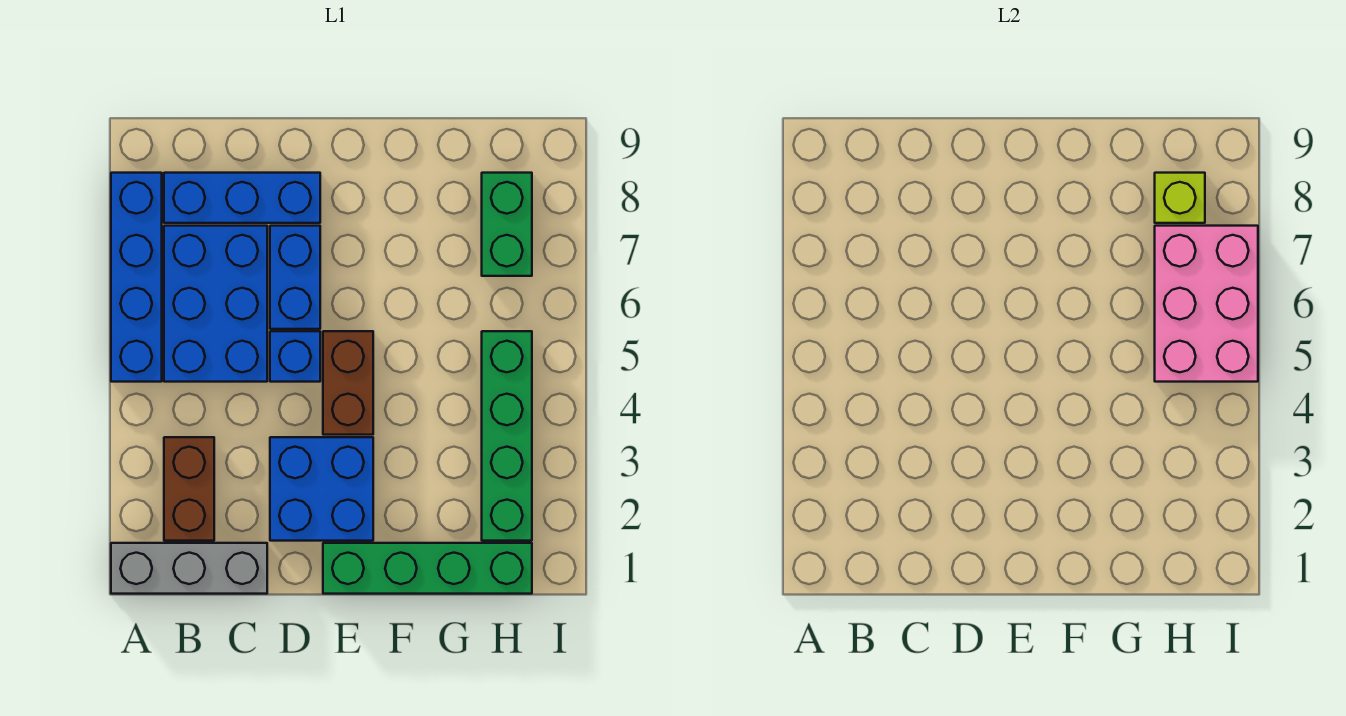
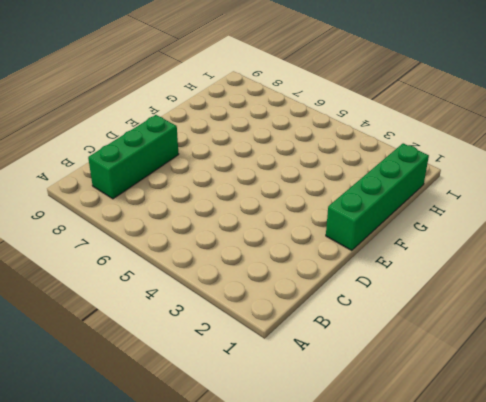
green 1x3 brick [88,115,179,199] -> blue 1x3 brick [164,173,320,223]
none -> grey 1x3 brick [111,543,267,594]
none -> blue 1x4 brick [111,173,162,382]
none -> brown 1x2 brick [164,437,214,541]

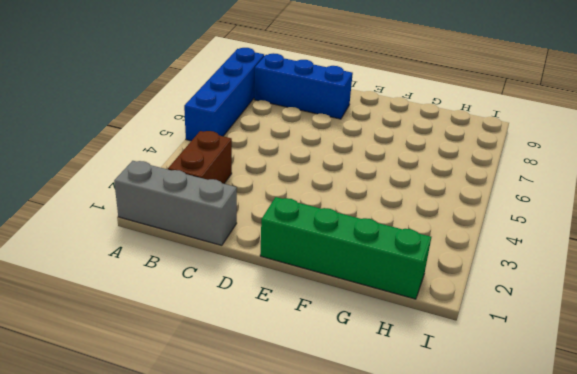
none -> blue 2x3 brick [164,226,267,382]
none -> blue 2x2 brick [270,437,373,541]
none -> blue 1x1 brick [270,331,320,382]

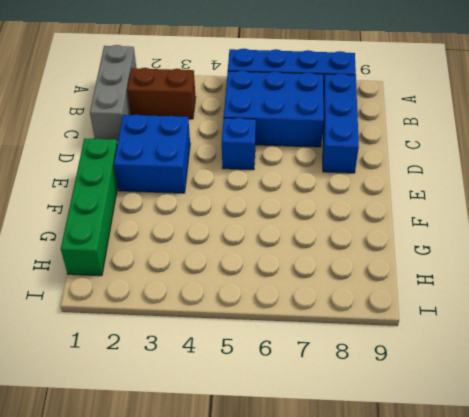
none -> blue 1x2 brick [270,226,320,329]
none -> brown 1x2 brick [323,331,373,435]
none -> green 1x4 brick [482,331,532,541]

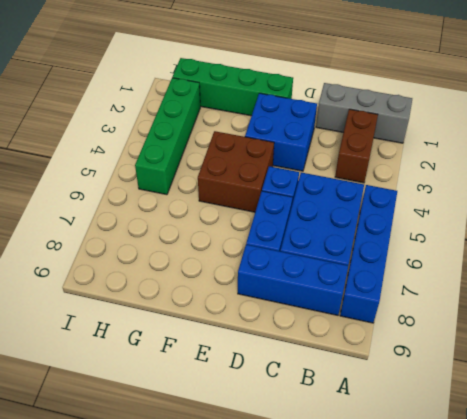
brown 2x2 brick [198,131,274,212] -> brown 1x2 brick [323,331,373,435]
none -> green 1x2 brick [482,173,532,276]
none -> pink 2x3 brick [1155,226,1258,382]
none -> lime 1x1 brick [1155,173,1205,223]

